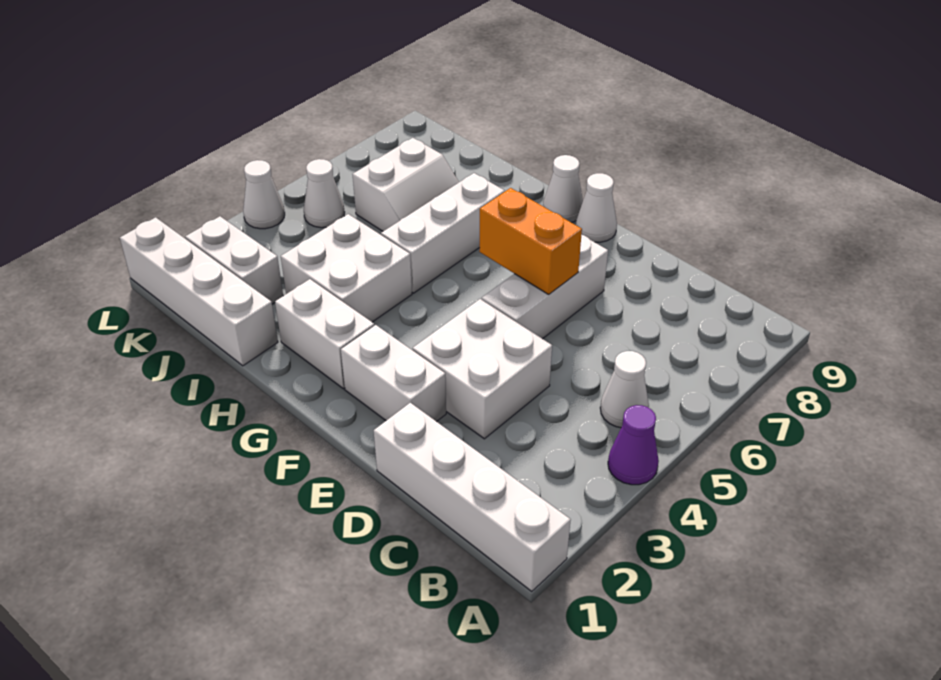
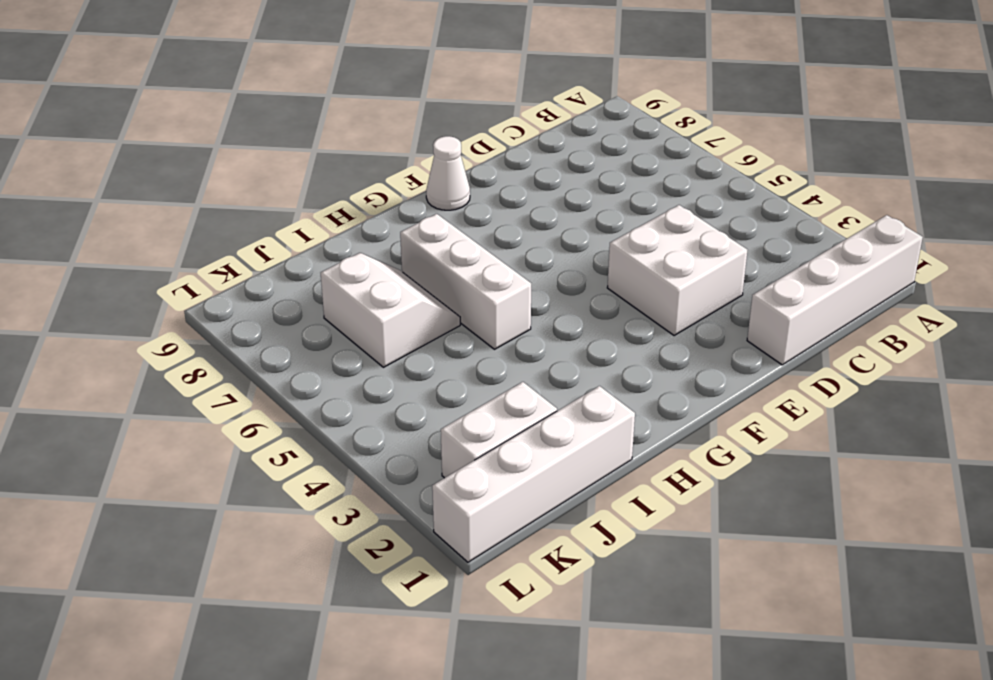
none -> purple 1x1 cone [608,405,659,485]
none -> white 1x1 cone [600,351,649,428]
none -> white 1x2 brick [341,325,446,422]

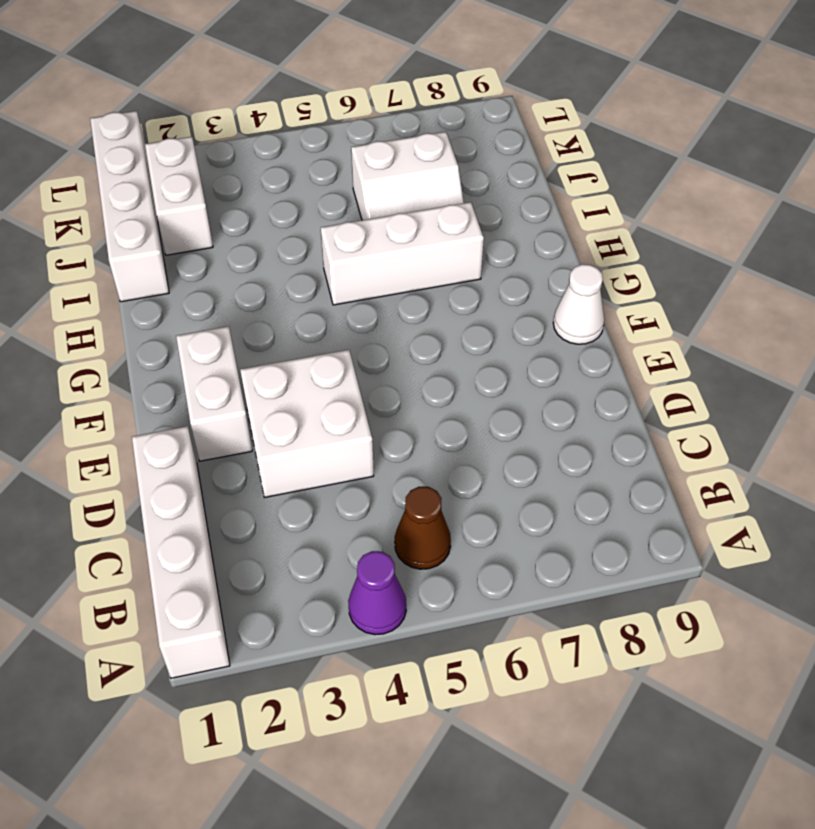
brown 1x1 cone [395,487,451,569] -> white 1x1 cone [600,351,649,428]
none -> white 1x3 brick [482,235,608,339]
none -> white 1x2 brick [275,279,374,389]
none -> white 1x1 cone [543,155,583,222]

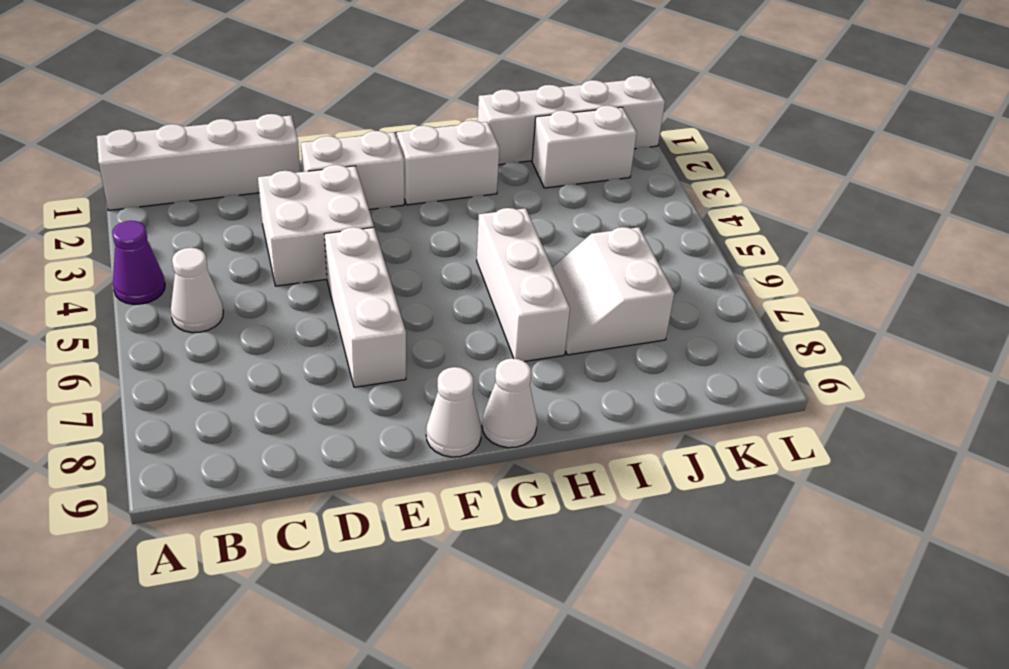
none -> white 2x2 brick [281,214,412,322]
none -> white 1x1 cone [304,159,345,228]
none -> white 1x1 cone [243,160,285,229]

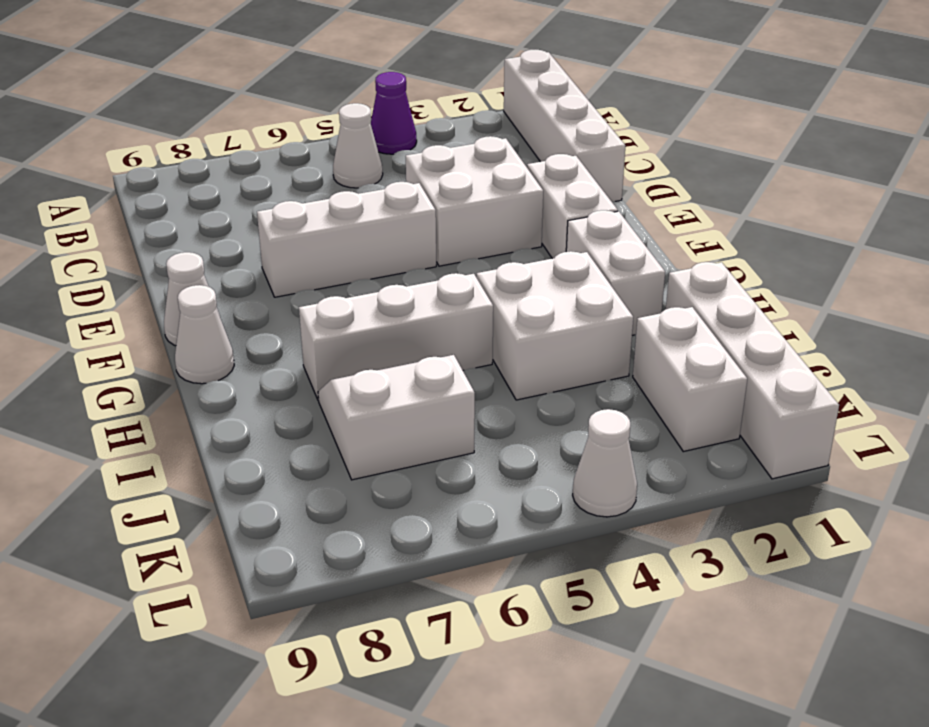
none -> white 1x1 cone [304,159,345,228]
none -> orange 1x2 brick [479,188,582,294]

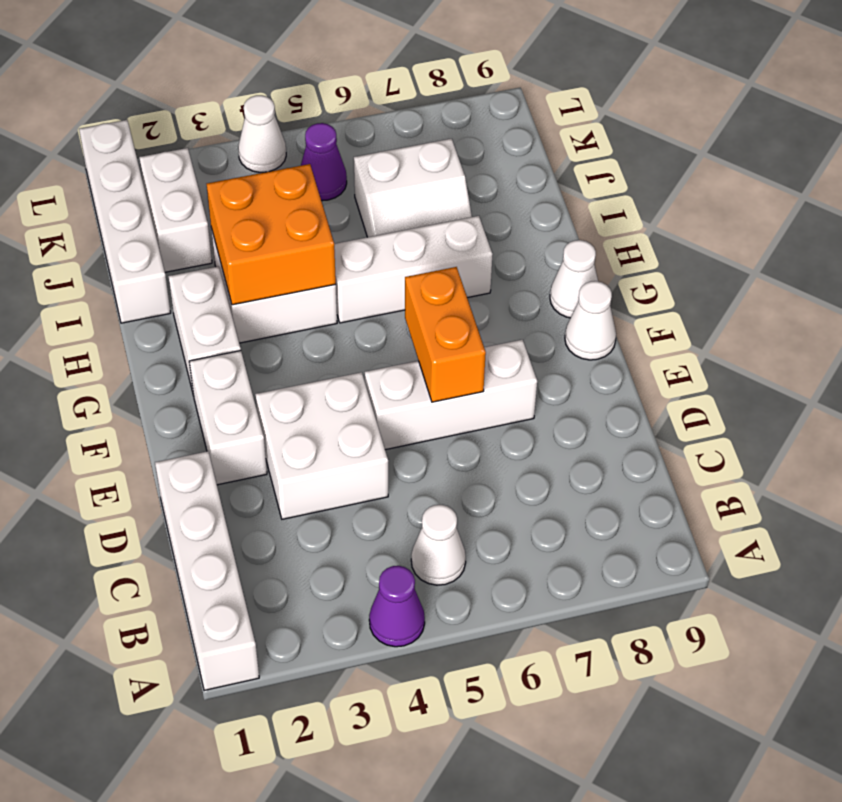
orange 2x2 brick [207,164,336,305] -> none
purple 1x1 cone [301,123,347,201] -> white 1x1 cone [304,159,345,228]

